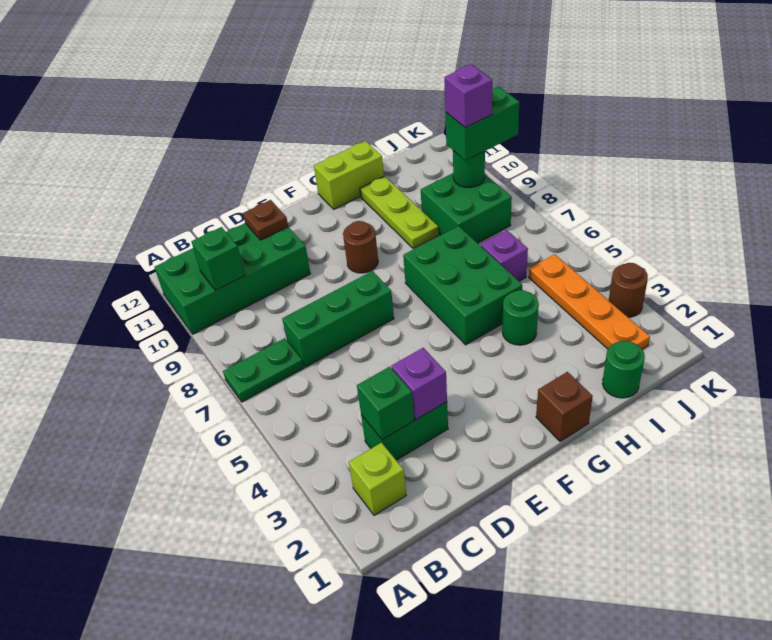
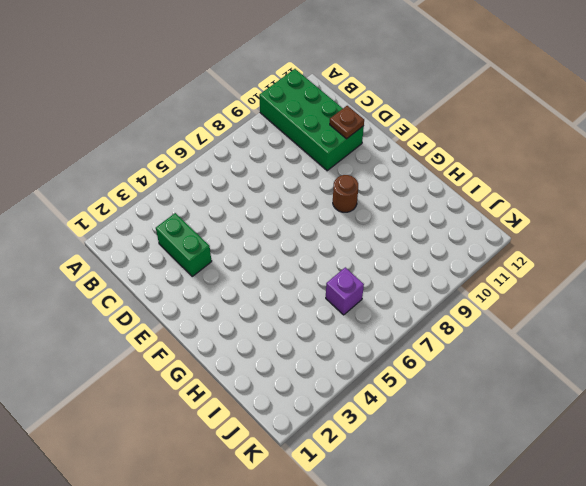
none -> green 1x2 plate [223,338,304,402]
none -> lime 1x1 brick [349,443,406,515]
none -> green 1x3 brick [282,271,394,367]

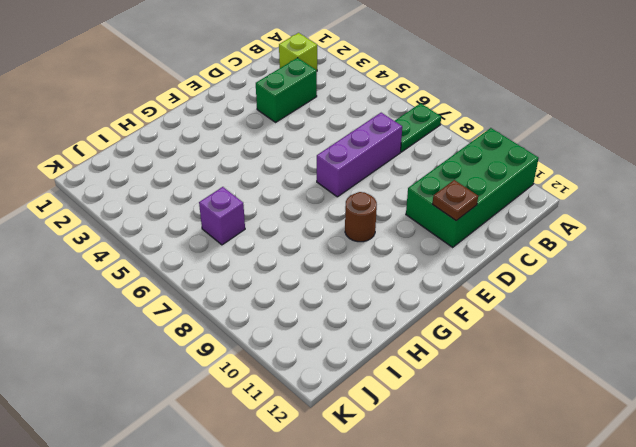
purple 1x3 brick [317,113,402,197] -> green 1x3 brick [282,271,394,367]
none -> brown 1x1 brick [536,372,593,442]
none -> green 2x3 brick [403,226,522,345]
none -> lime 1x2 brick [314,141,384,209]

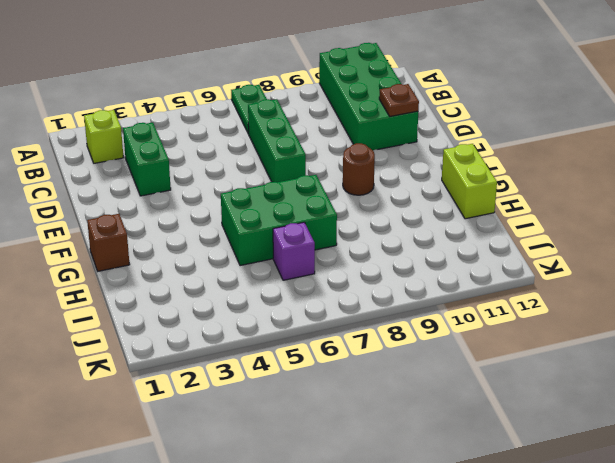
none -> green 1x1 round brick [502,290,539,345]
none -> lime 1x3 plate [360,176,439,249]
none -> green 1x1 round brick [602,341,645,398]

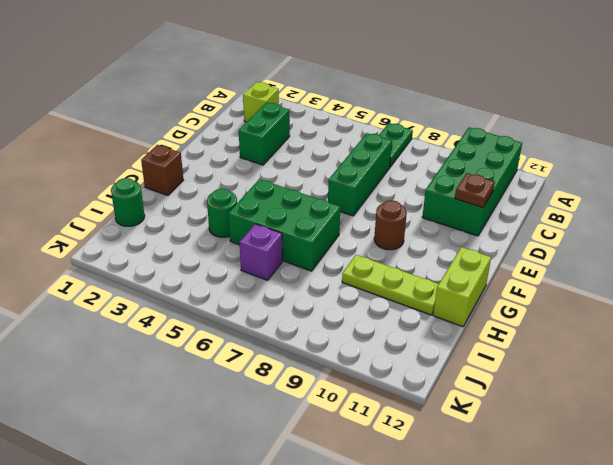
none -> green 2x2 brick [421,173,512,243]
none -> orange 1x4 plate [529,254,650,349]
none -> brown 1x1 round brick [609,263,648,317]

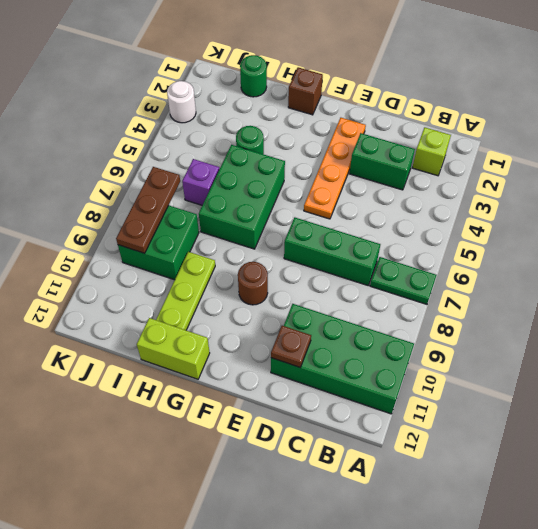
orange 1x4 plate [304,118,366,219] -> orange 1x4 plate moved to [529,254,650,349]
brown 1x3 plate [116,167,180,253] -> green 1x1 round brick [453,151,485,188]
white 1x1 round brick [167,81,196,123] -> brown 1x1 round brick [609,263,648,317]
none -> green 1x1 brick [191,227,245,290]
none -> green 1x1 brick [357,367,414,440]
none -> purple 1x1 brick [391,348,447,420]

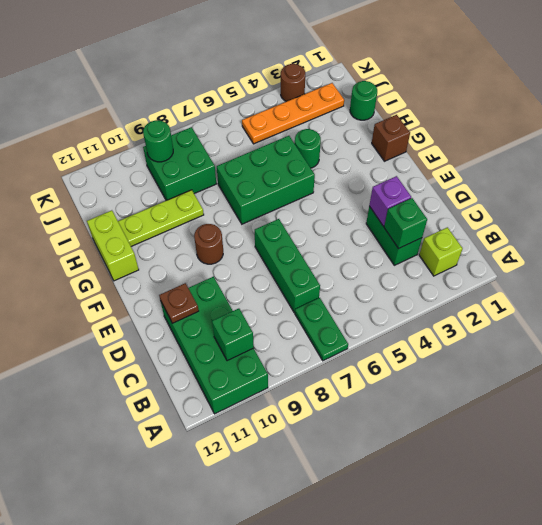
none -> purple 1x1 brick [481,230,528,281]
none -> green 1x2 brick [445,87,519,160]
none -> purple 1x1 brick [444,64,492,128]

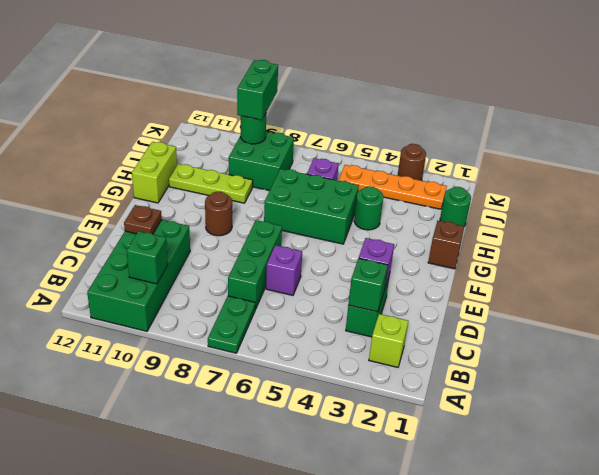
purple 1x1 brick [266,245,302,295] -> purple 1x1 brick moved to [444,64,492,128]

